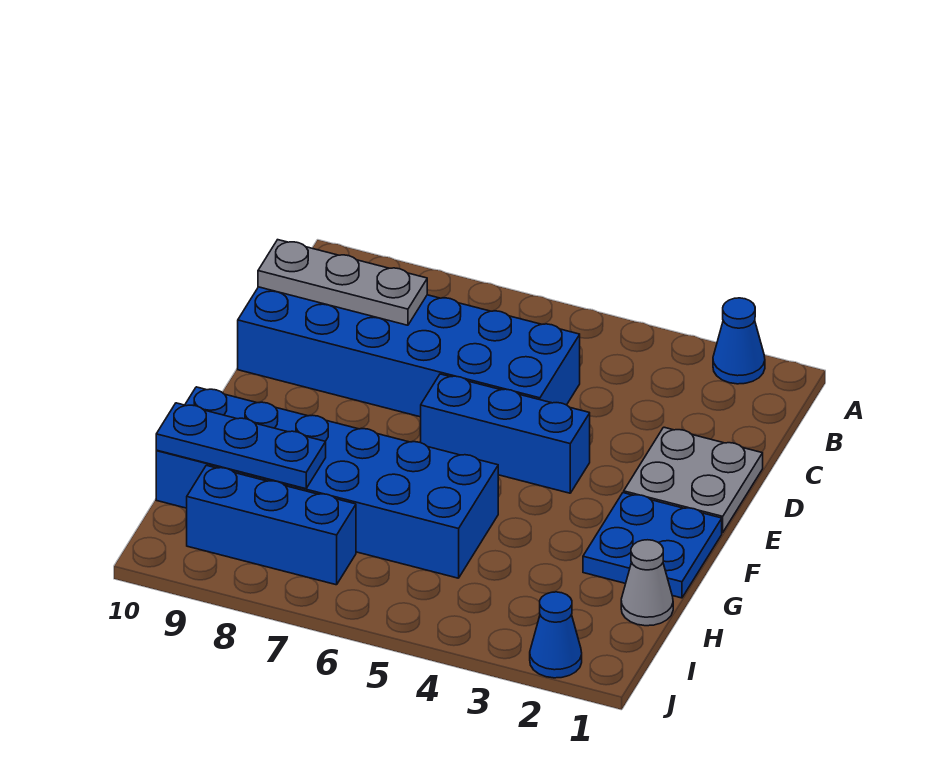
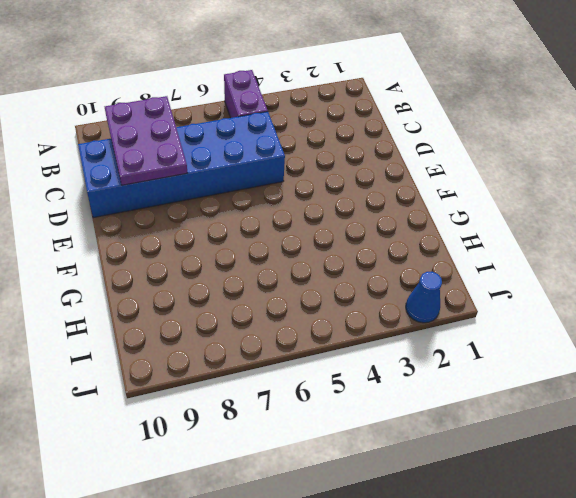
purple 1x2 brick [224,70,268,118] -> none
purple 2x3 plate [105,96,187,185] -> grey 1x3 plate [258,240,427,325]
none -> blue 1x1 cone [713,298,765,384]
none -> grey 2x2 plate [624,427,763,533]

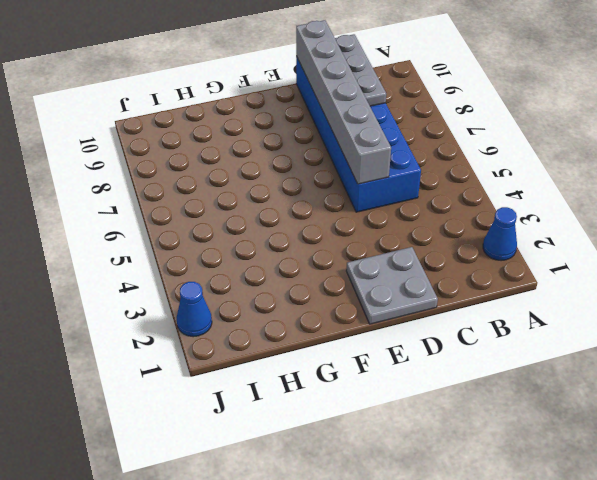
grey 1x6 brick [296,20,391,184] -> none
none -> blue 1x3 brick [421,374,590,493]
none -> blue 2x2 plate [583,493,722,598]

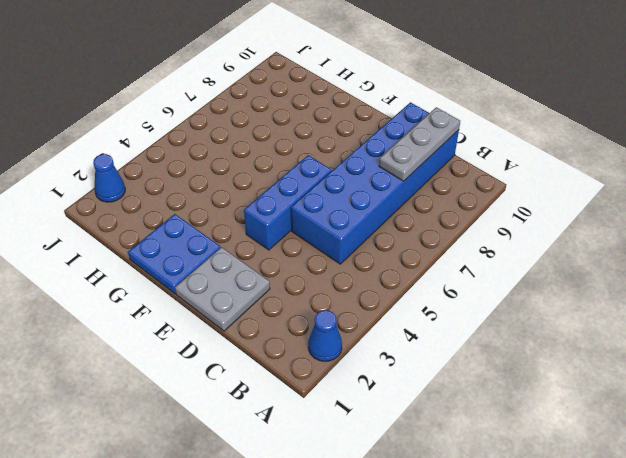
none -> blue 2x6 brick [156,387,498,578]
none -> grey 1x1 cone [621,540,673,626]

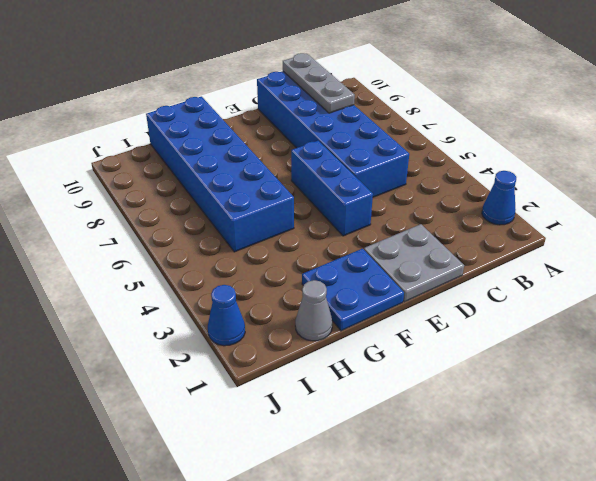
none -> blue 1x3 brick [187,465,356,585]
none -> blue 1x3 plate [156,403,326,489]

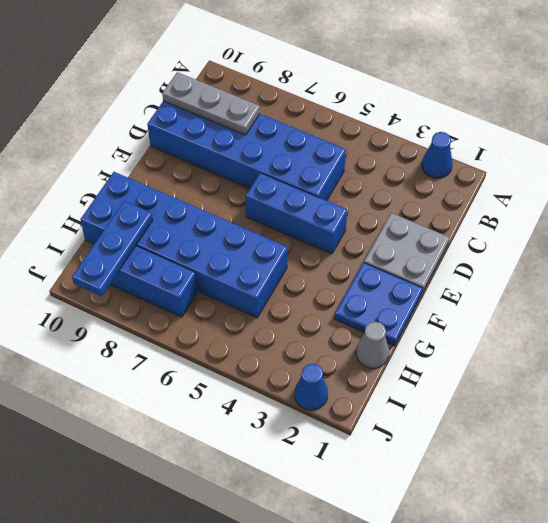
blue 1x3 plate [72,201,153,296] -> blue 1x3 plate turned to [156,403,326,489]

